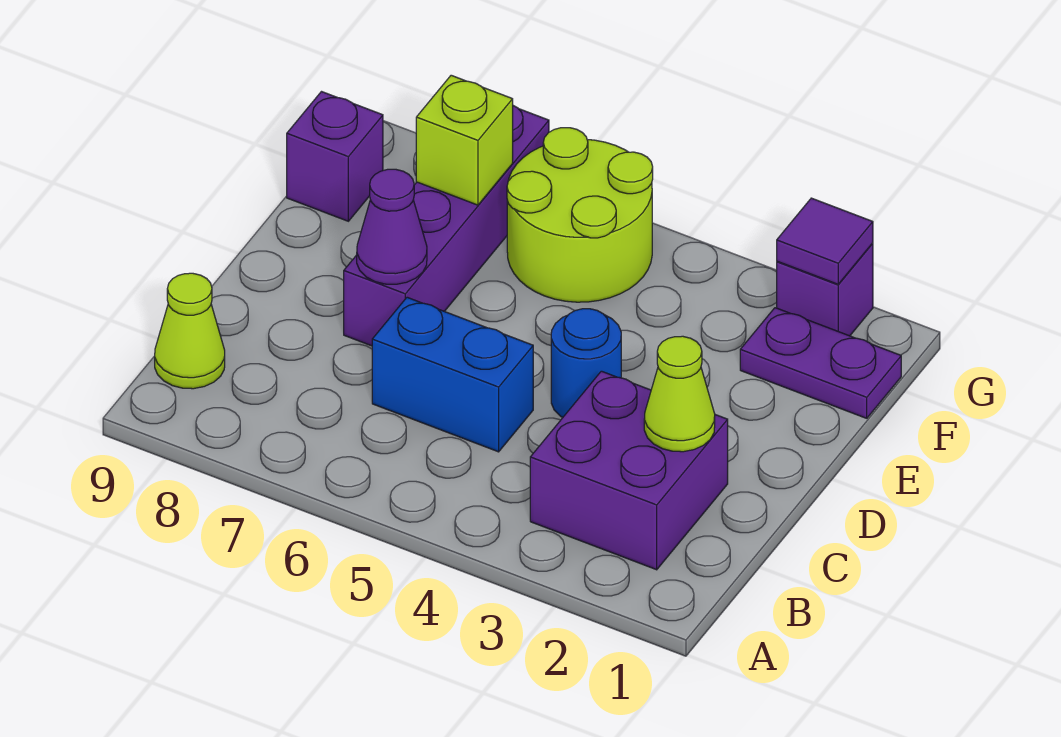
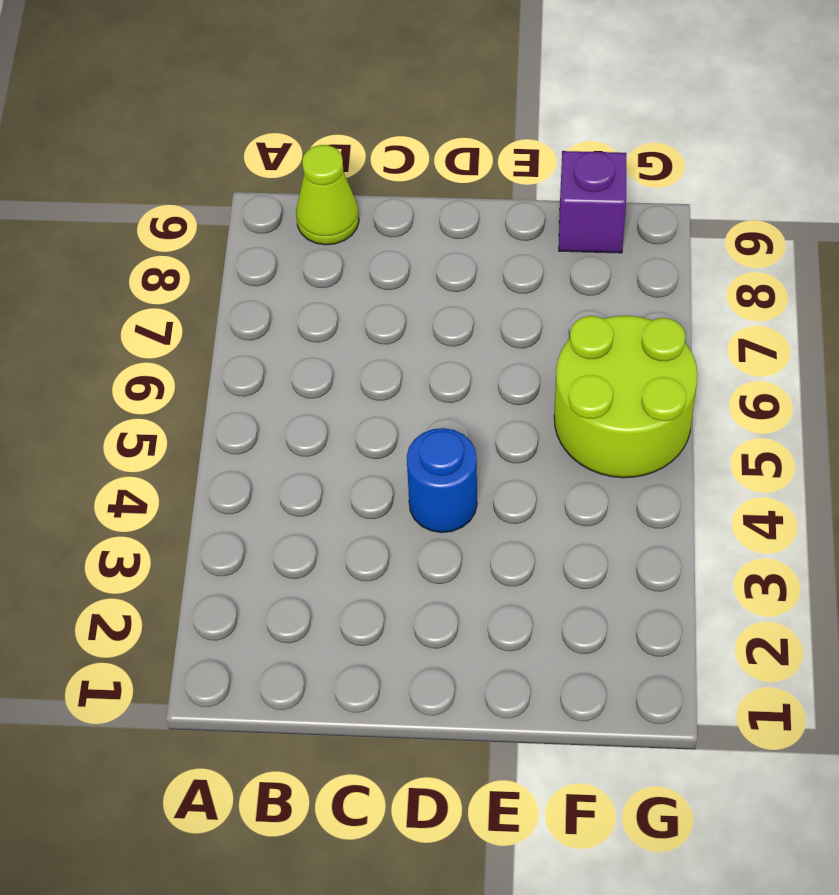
none -> purple 2x2 brick [530,371,728,570]
none -> blue 1x2 brick [372,297,533,452]
none -> purple 1x4 brick [344,106,549,346]

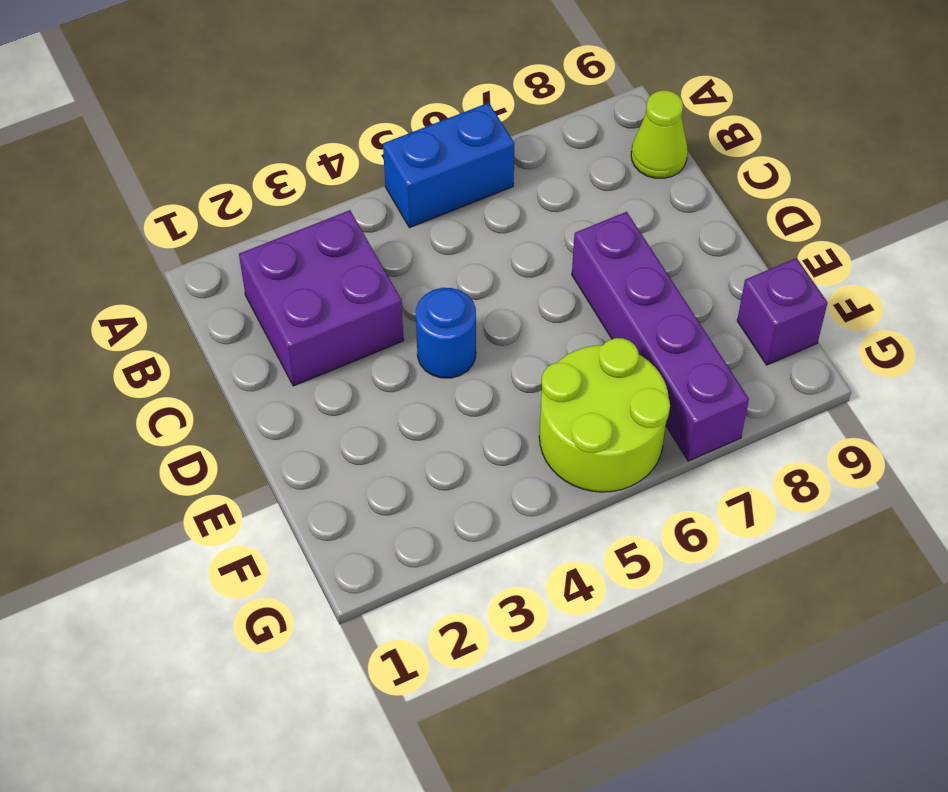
blue 1x2 brick [383,103,515,228] -> blue 1x2 brick moved to [372,297,533,452]
none -> purple 1x2 plate [740,308,901,418]
none -> purple 1x1 brick [777,243,873,336]
none -> lime 1x1 cone [644,336,715,452]

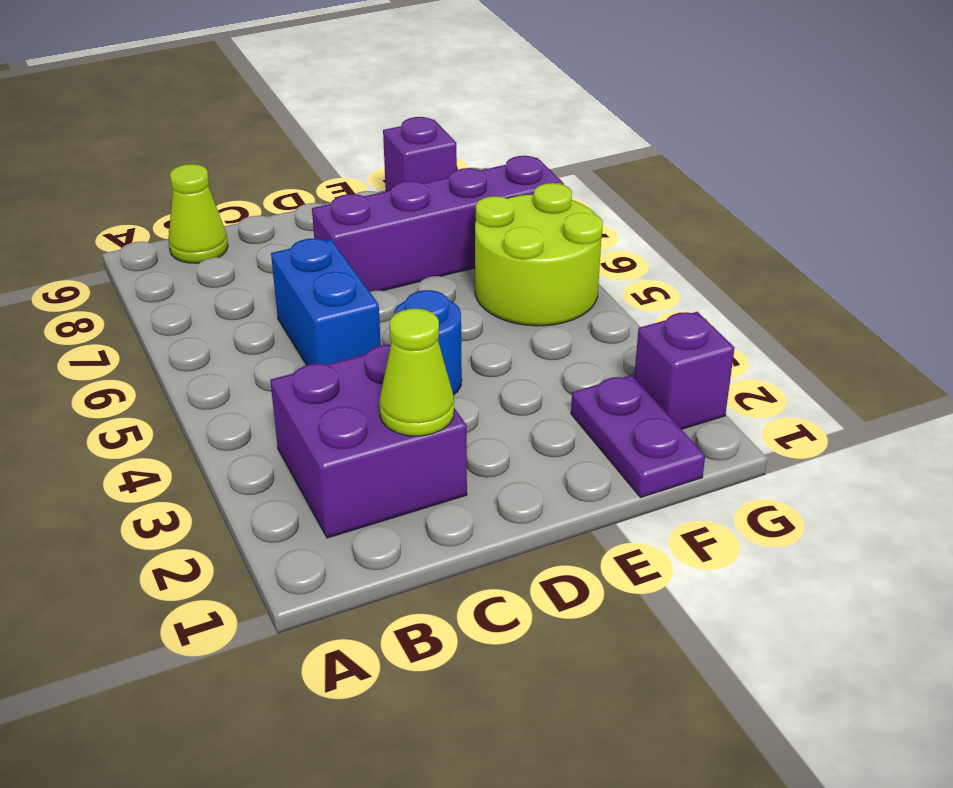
none -> purple 1x1 cone [357,169,427,284]
none -> lime 1x1 brick [416,75,513,205]
none -> purple 1x1 tile [777,198,873,284]

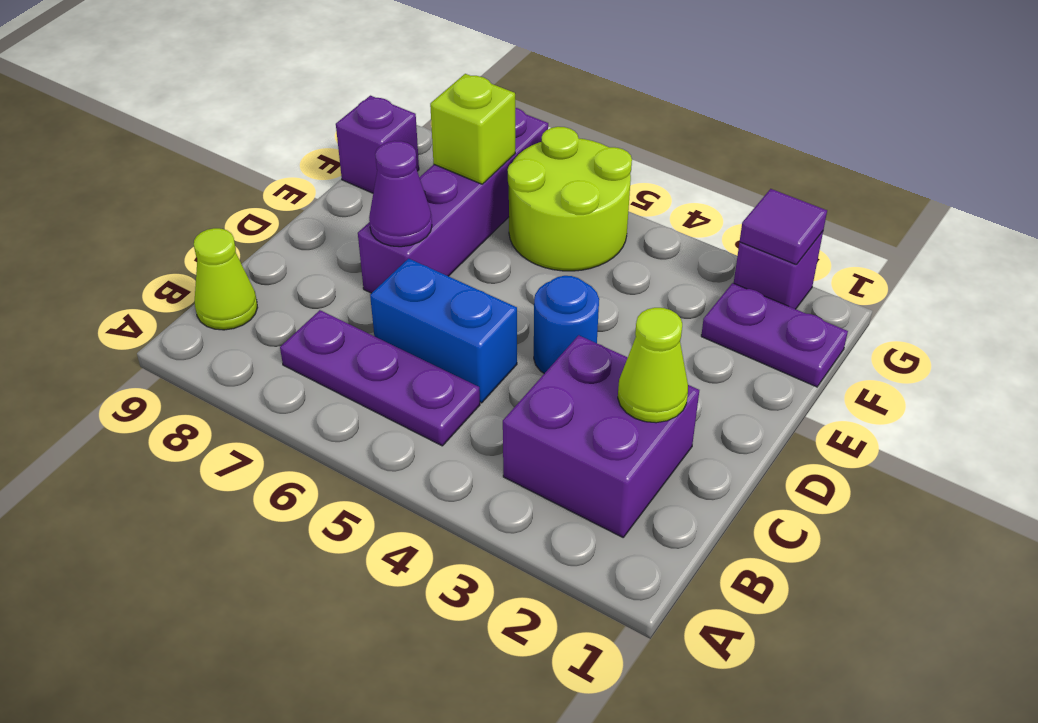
purple 1x3 plate [280,310,480,446] -> none

